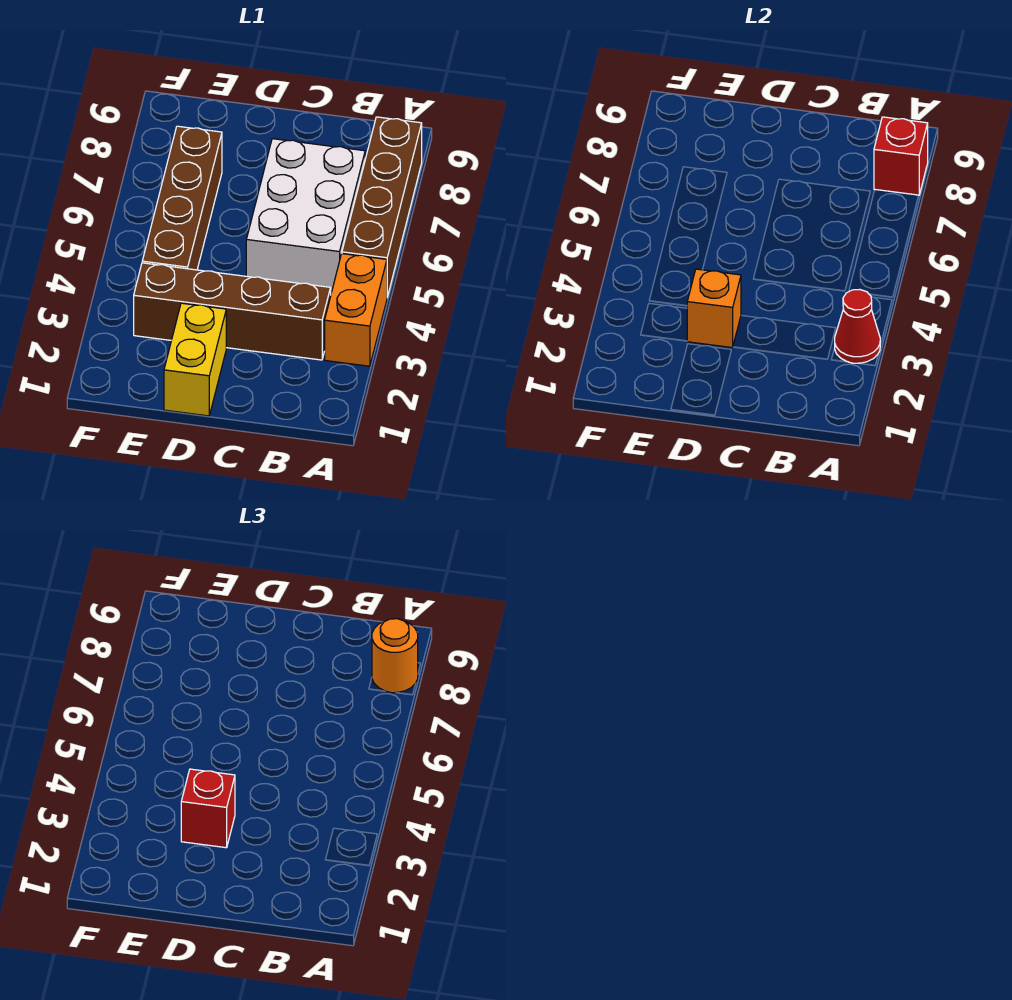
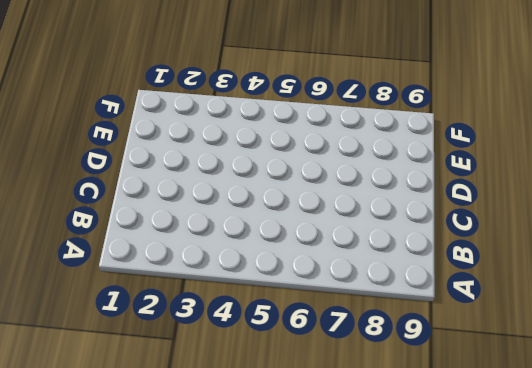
none -> orange 1x2 brick [325,254,387,366]
none -> brown 1x4 brick [342,117,422,297]

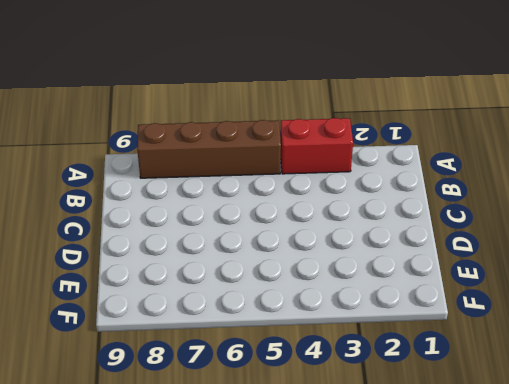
red 1x2 brick [280,118,353,174] -> orange 1x2 brick [325,254,387,366]
none -> brown 1x4 brick [134,263,331,360]
none -> white 2x3 brick [246,139,365,291]

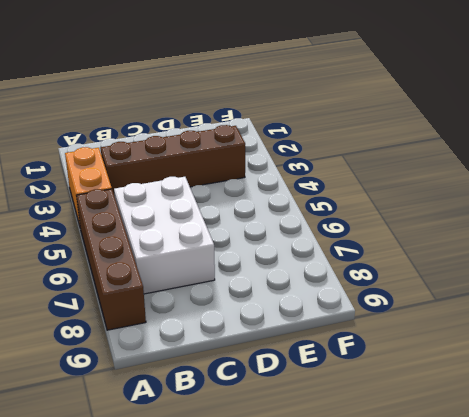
none -> yellow 1x2 brick [164,303,226,416]
none -> brown 1x4 brick [142,126,222,270]

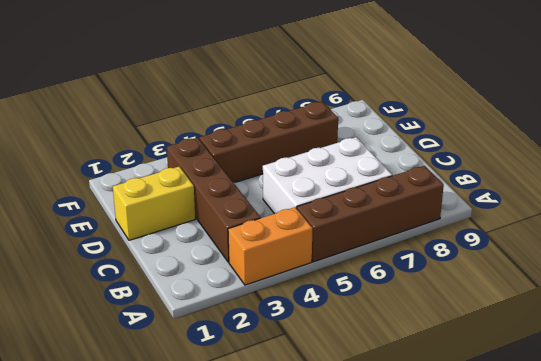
none -> red 1x1 cone [835,289,880,363]
none -> red 1x1 brick [874,117,928,195]

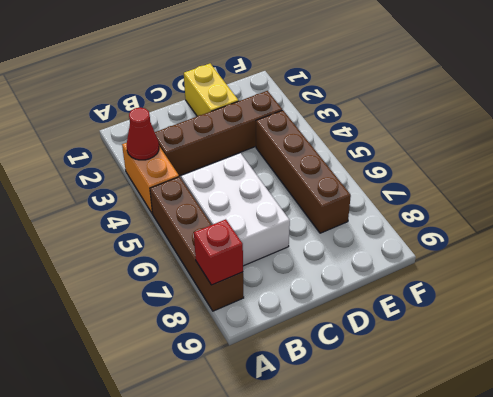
none -> orange 1x1 brick [687,269,741,348]
none -> orange 1x1 round brick [372,619,418,693]

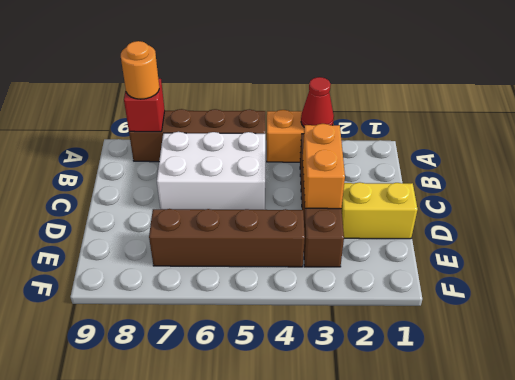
orange 1x2 brick [303,124,345,209] -> orange 1x1 brick [687,269,741,348]
none -> red 1x1 brick [181,769,235,848]

